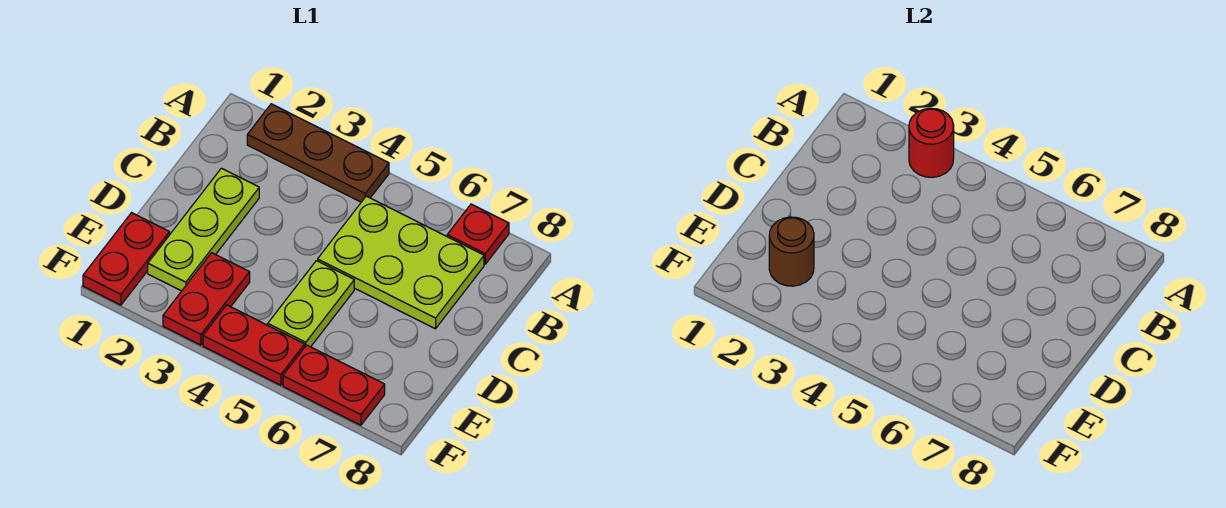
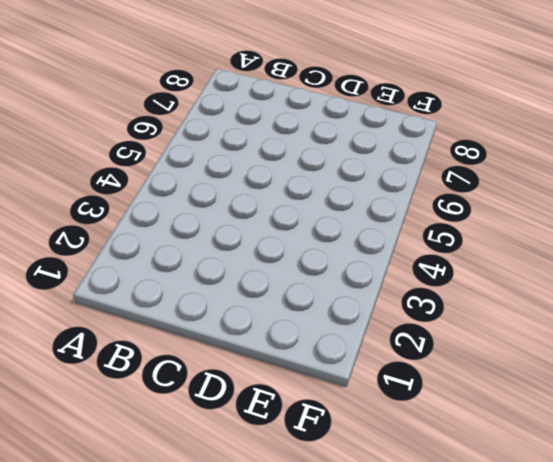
none -> brown 1x3 plate [247,104,389,202]
none -> red 1x1 plate [447,204,509,264]

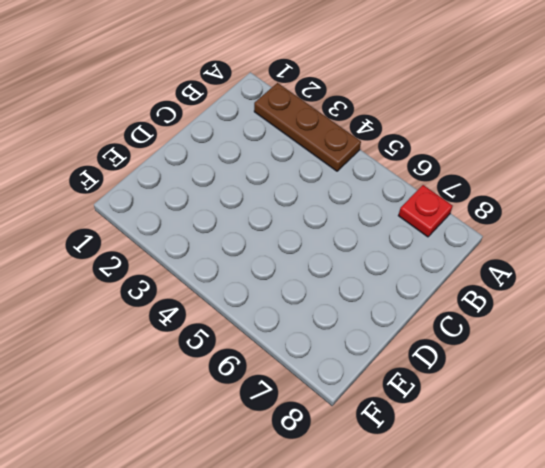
none -> lime 2x3 plate [318,196,484,329]
none -> lime 1x3 plate [148,168,259,291]

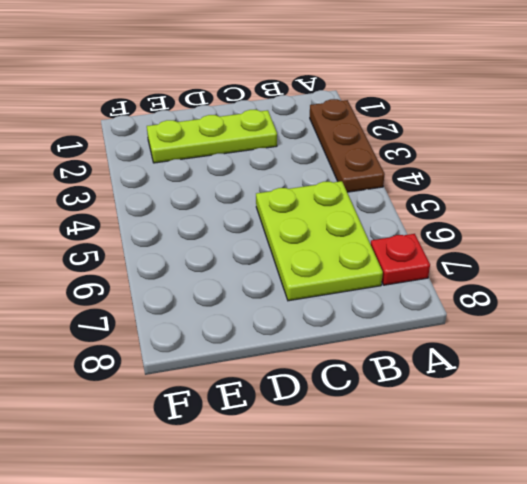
none -> lime 1x2 plate [268,261,354,347]
none -> red 1x2 plate [83,213,170,305]

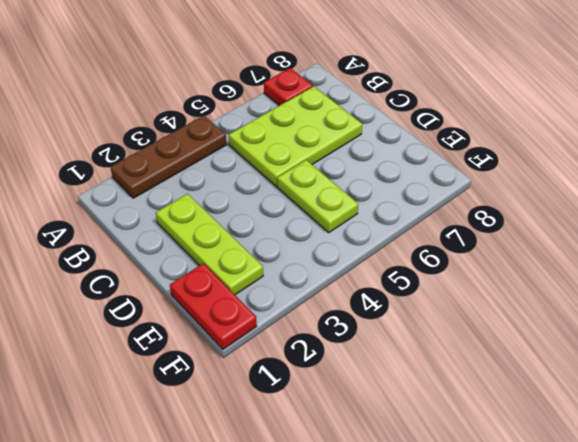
none -> red 1x2 plate [163,253,250,345]
none -> red 1x2 plate [203,305,305,385]

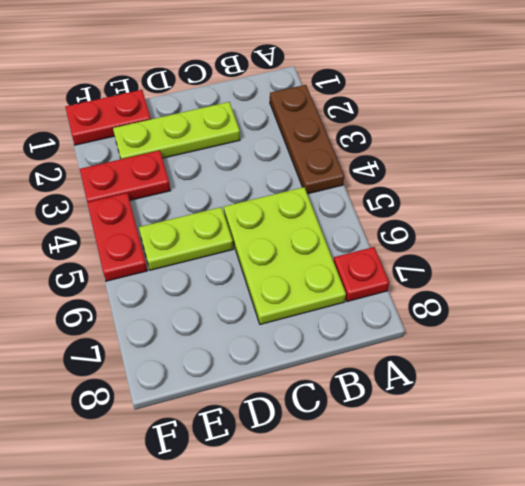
none -> red 1x2 plate [283,345,385,425]
none -> red 1x1 round brick [909,108,954,177]

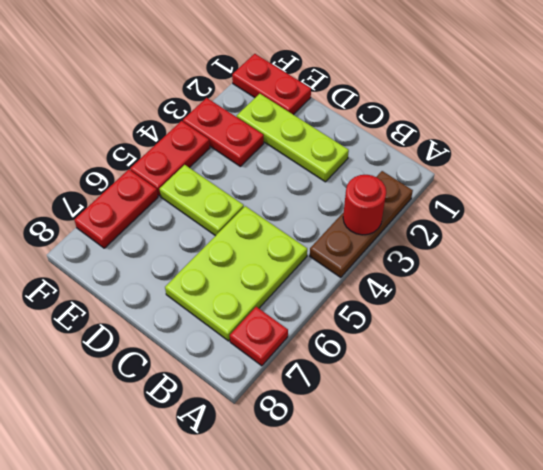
none -> brown 1x1 round brick [769,217,814,286]

